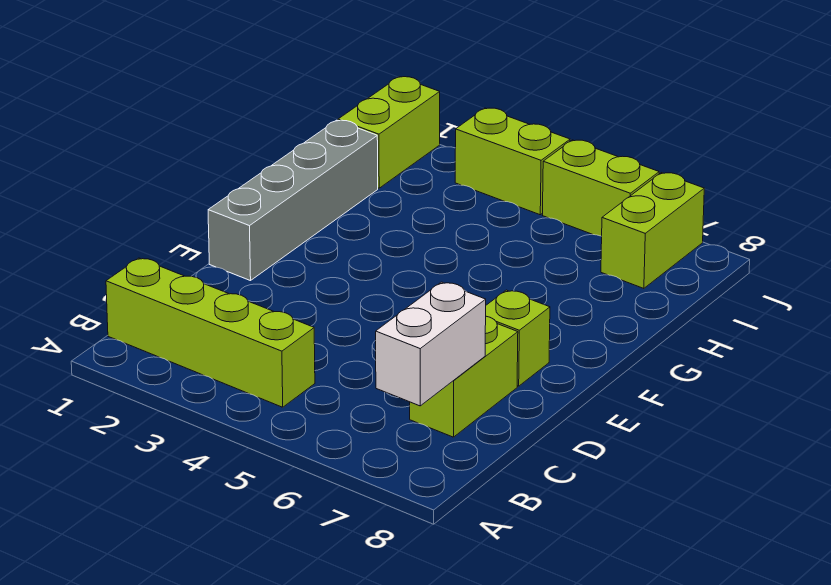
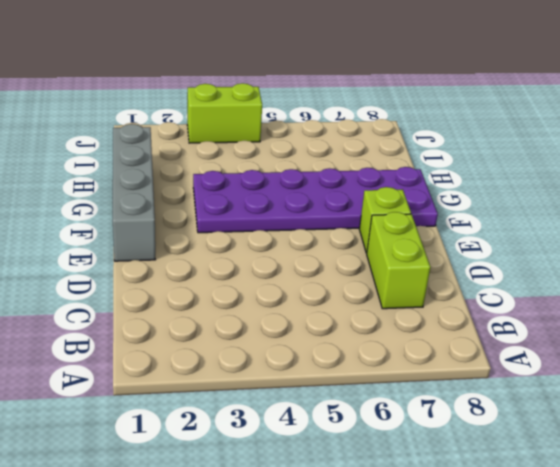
purple 2x6 plate [193,167,438,233] -> none
none -> lime 1x4 brick [106,258,315,407]
none -> lime 1x2 brick [338,77,440,188]

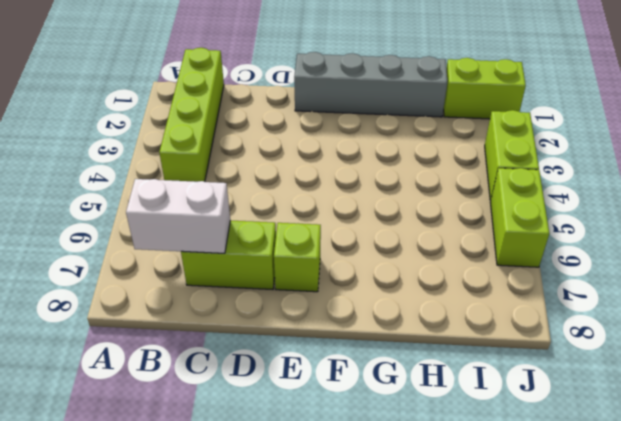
none -> lime 1x2 brick [601,173,704,288]

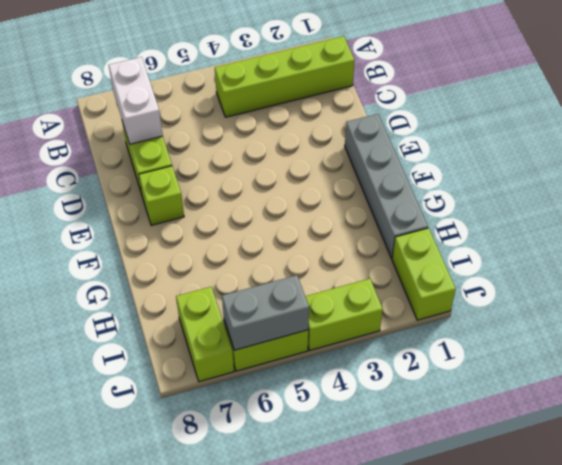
grey 1x2 brick [222,275,309,350] -> none

